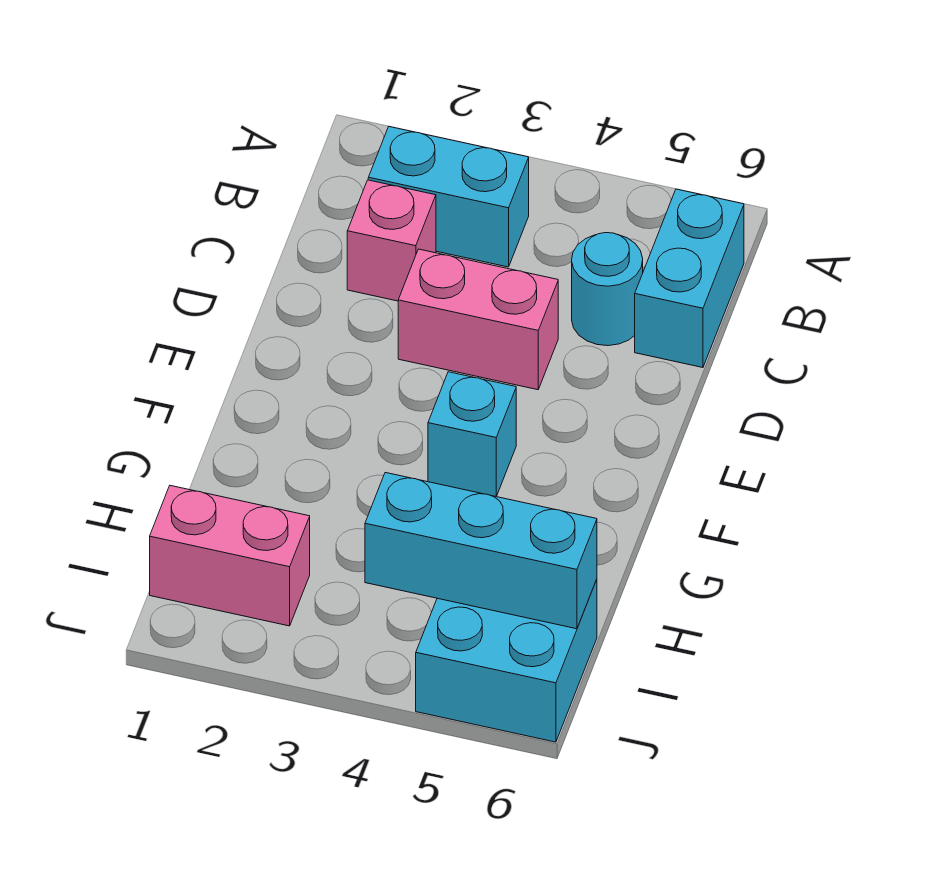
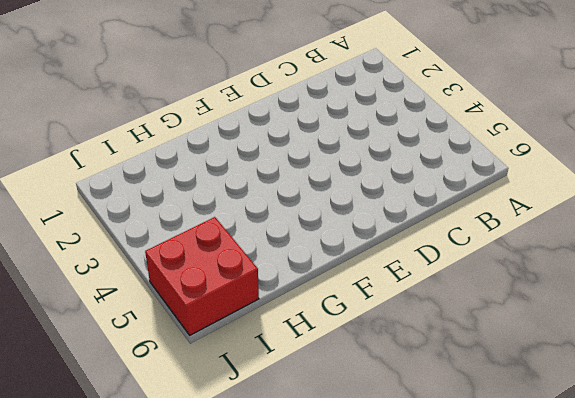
red 2x2 brick [145,217,259,335] -> cyan 2x2 brick [416,580,597,742]
none -> cyan 1x2 brick [368,126,529,267]
none -> cyan 1x2 brick [635,189,744,368]

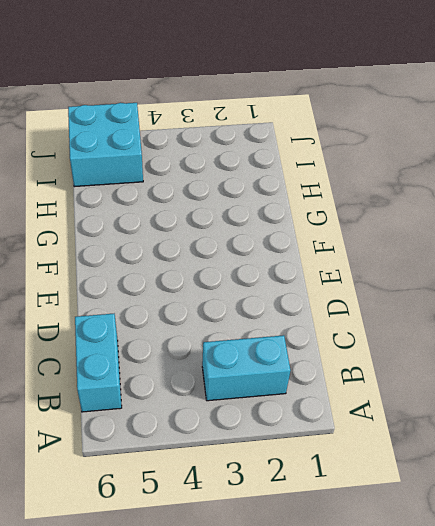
none -> pink 1x1 brick [347,180,436,301]
none -> cyan 1x1 round brick [572,233,643,346]

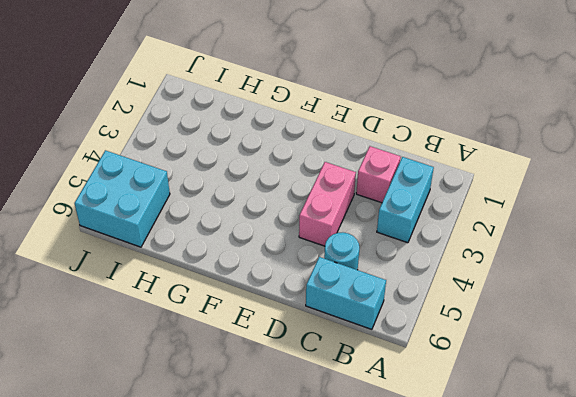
none -> cyan 1x1 brick [428,372,516,496]
none -> pink 1x2 brick [150,486,310,626]

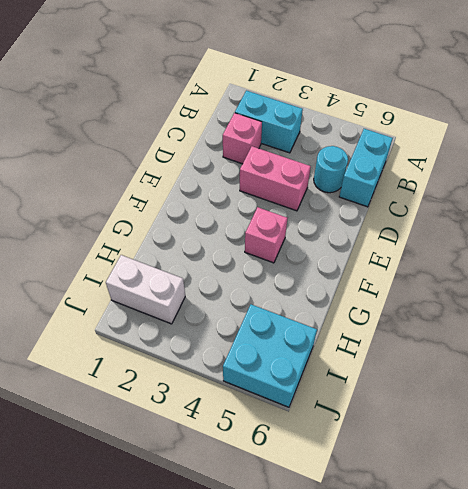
pink 1x1 brick [245,207,287,263] -> cyan 1x1 brick [428,372,516,496]
white 1x2 brick [106,255,185,324] -> pink 1x2 brick [150,486,310,626]
none -> cyan 1x3 brick [365,473,597,629]

